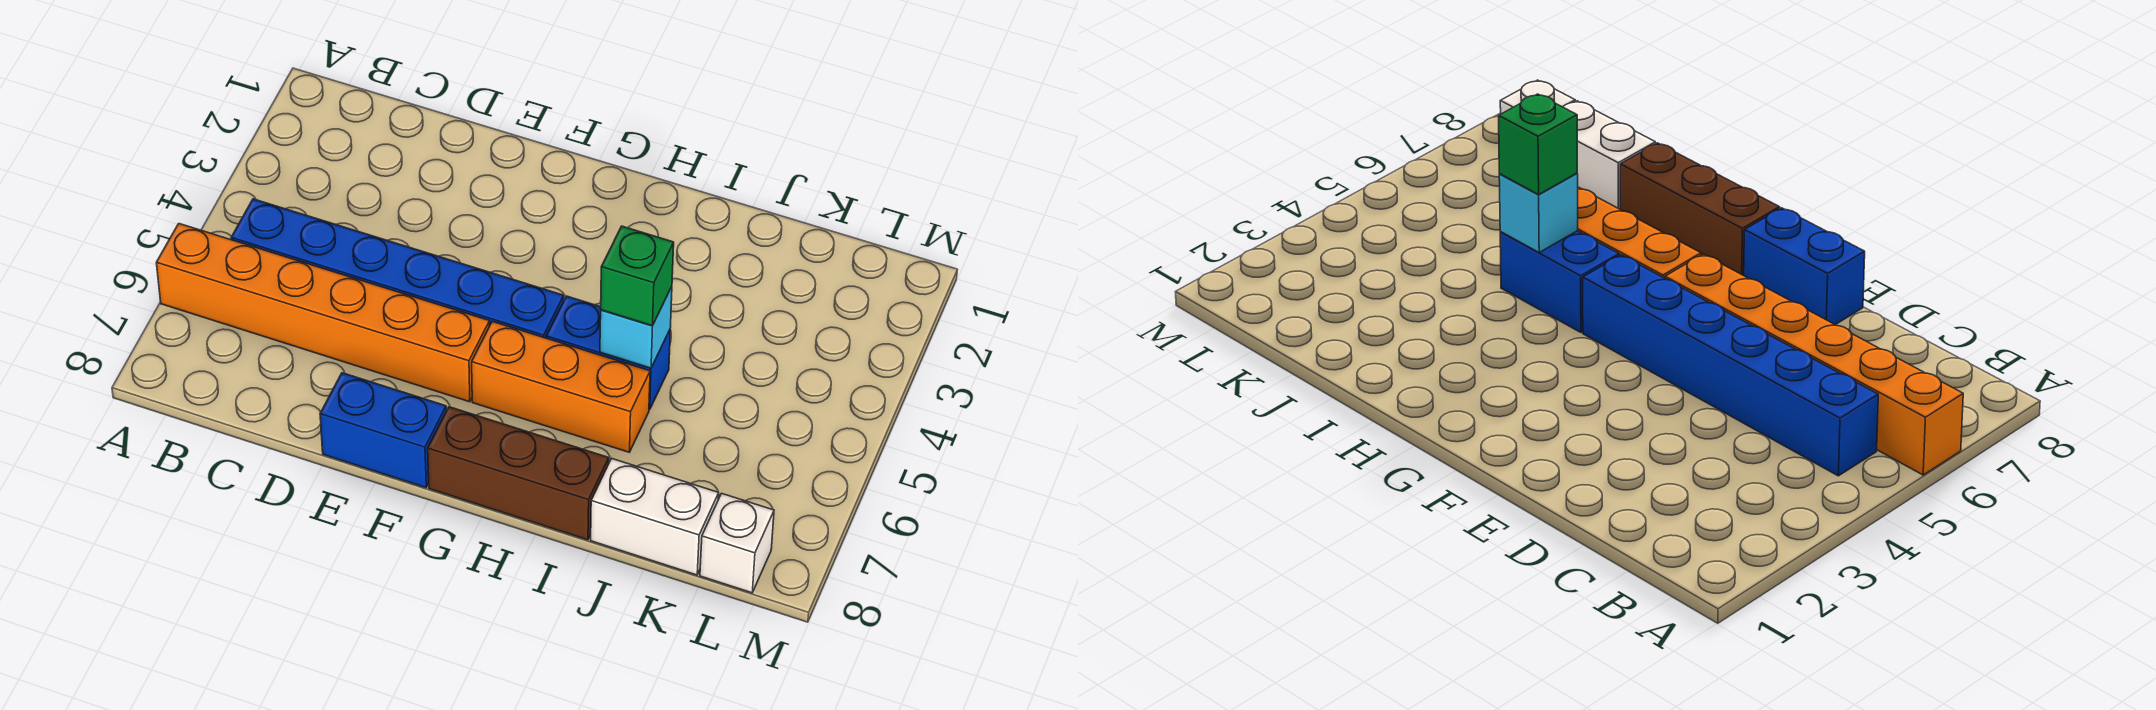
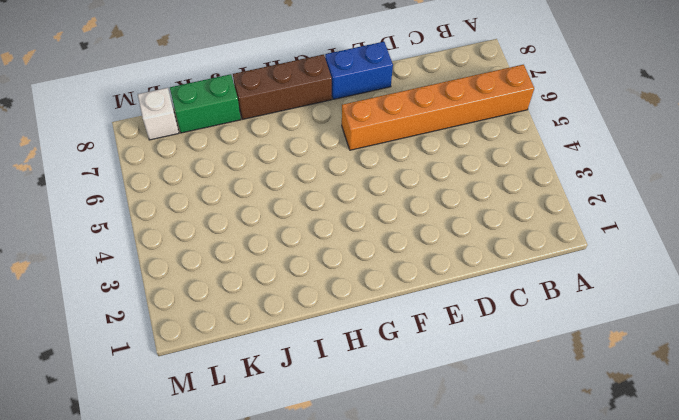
green 1x2 brick [170,74,241,133] -> white 1x2 brick [591,458,719,575]
none -> blue 1x6 brick [231,199,564,338]
none -> orange 1x3 brick [472,321,650,452]

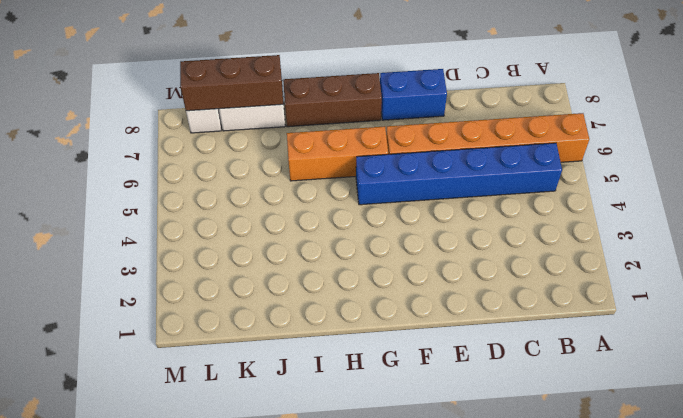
brown 1x3 brick [180,55,283,111] -> none
none -> blue 1x2 brick [546,296,670,410]
none -> cyan 1x1 brick [600,287,672,368]

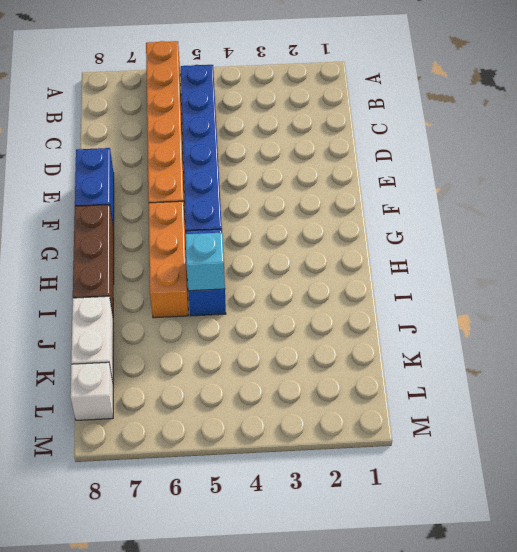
none -> green 1x1 brick [601,226,674,326]

